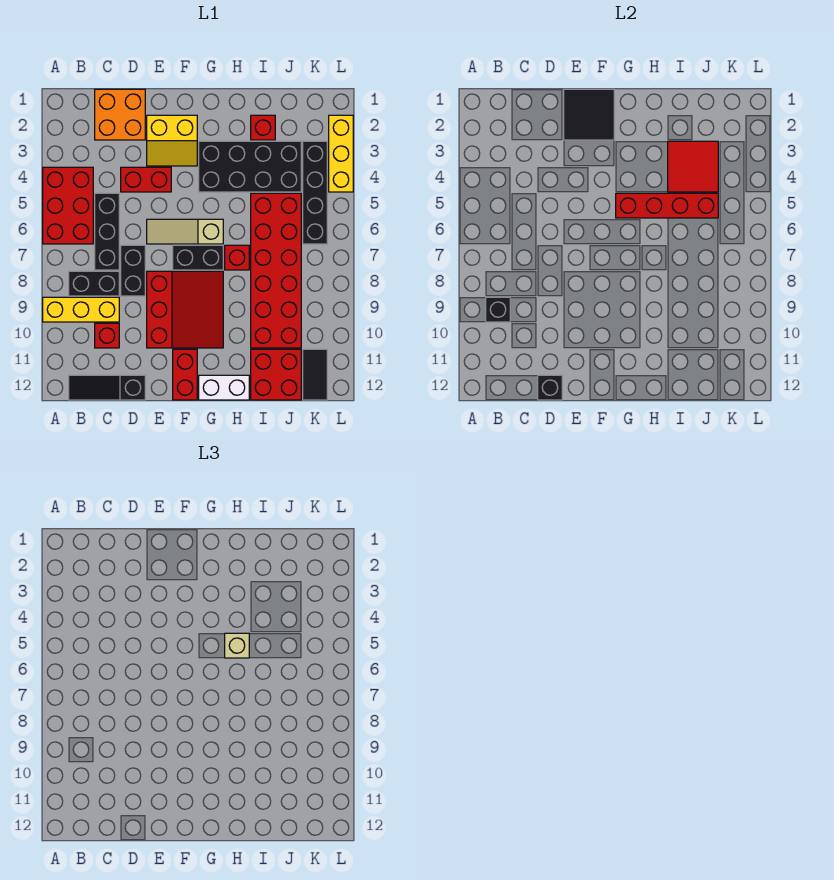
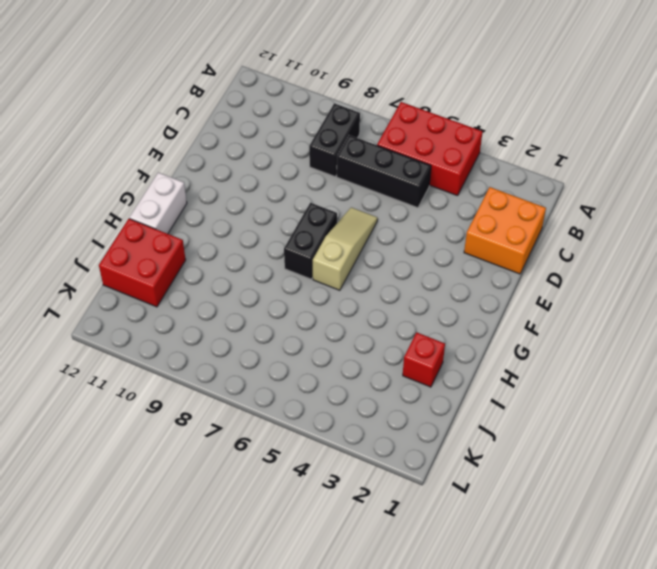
none -> yellow 1x3 brick [43,297,119,322]
none -> black 1x3 slope [69,375,145,400]
none -> red 1x1 brick [95,323,119,348]

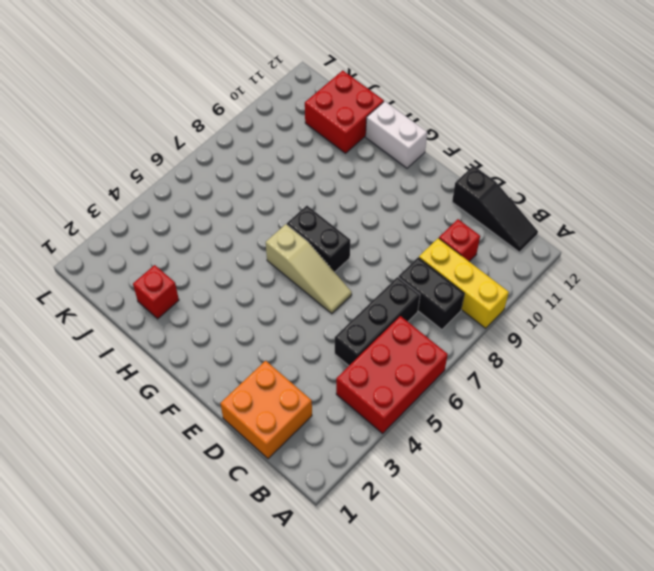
none -> red 1x2 brick [121,167,171,192]
none -> black 1x2 brick [121,245,145,296]
none -> yellow 2x2 slope [147,115,197,166]

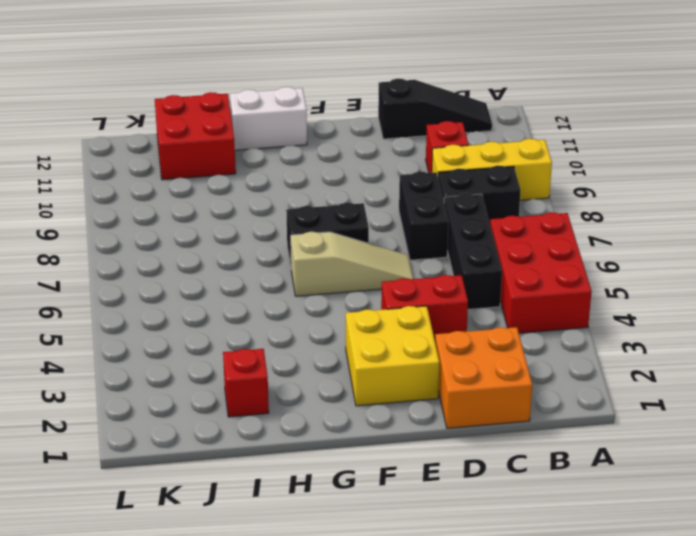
yellow 2x2 brick [346,306,439,406] -> yellow 2x2 slope [147,115,197,166]
none -> red 3x3 slope [147,271,223,348]
none -> red 1x2 brick [173,349,197,400]
none -> black 2x4 brick [199,141,301,192]

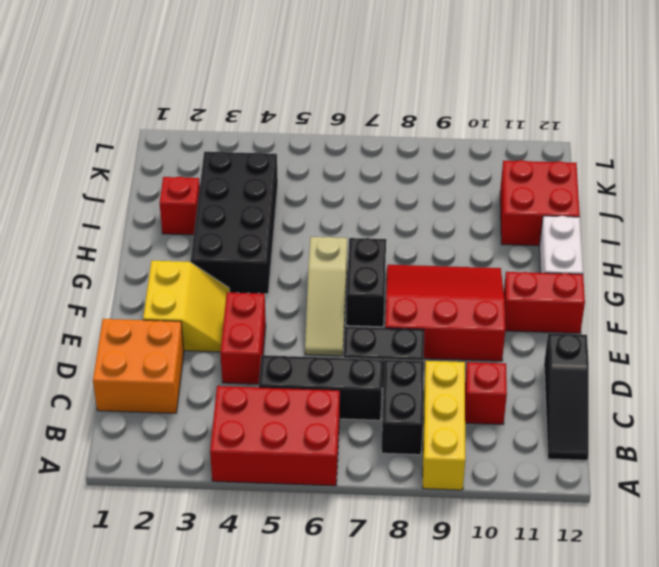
none -> red 1x1 brick [225,245,249,270]
none -> red 2x6 brick [251,193,301,348]
none -> black 1x4 brick [303,141,327,244]

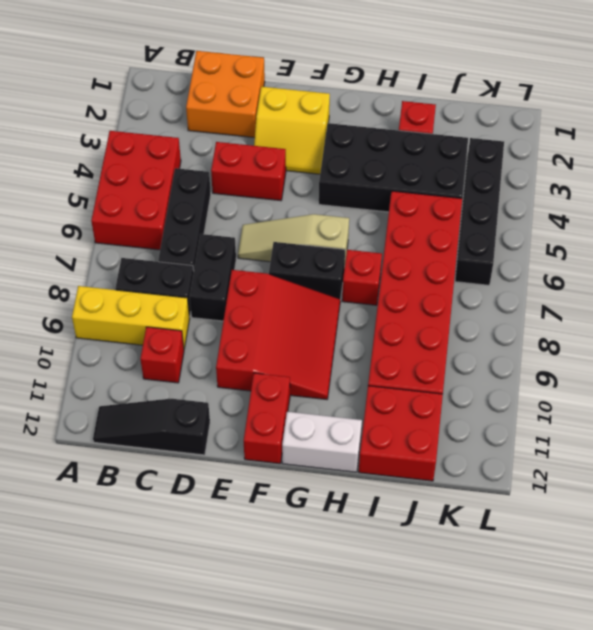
none -> black 1x2 tile [303,349,327,400]
none -> yellow 1x3 brick [329,115,353,192]
none -> black 1x1 brick [486,297,510,322]

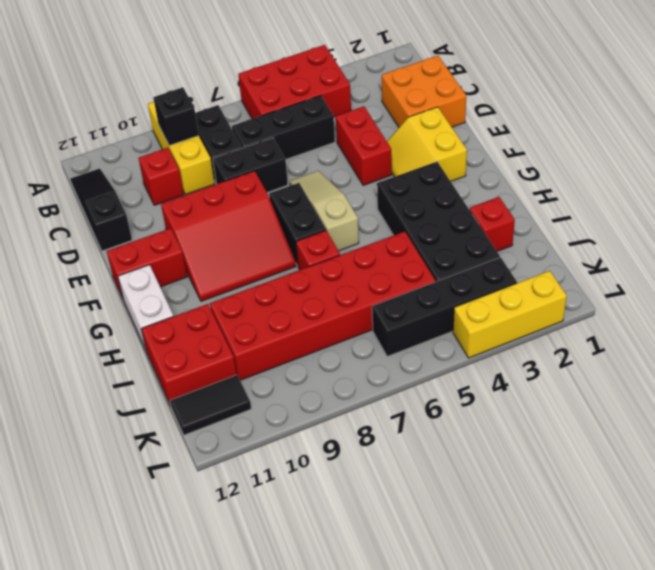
none -> black 1x1 brick [538,375,562,400]
none -> black 2x2 tile [564,89,614,140]
none -> red 1x4 brick [616,193,718,218]

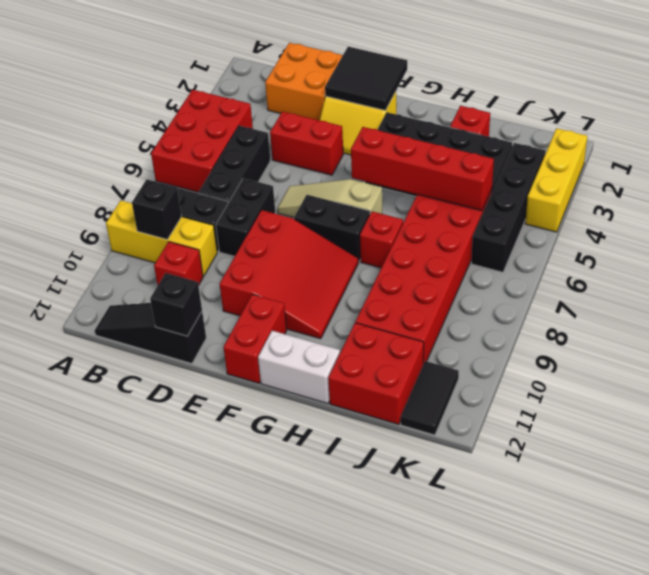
none -> red 2x2 tile [668,141,718,192]
none -> tan 1x1 brick [225,633,249,658]

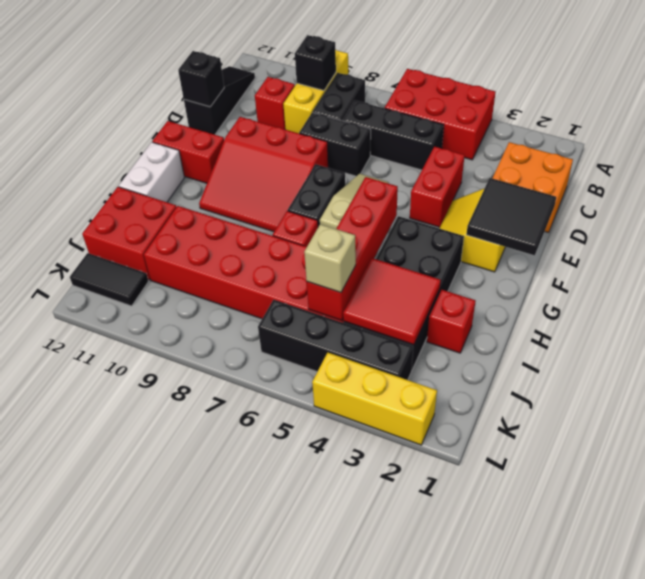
tan 1x1 brick [304,224,356,293] -> tan 1x1 brick moved to [225,633,249,658]

